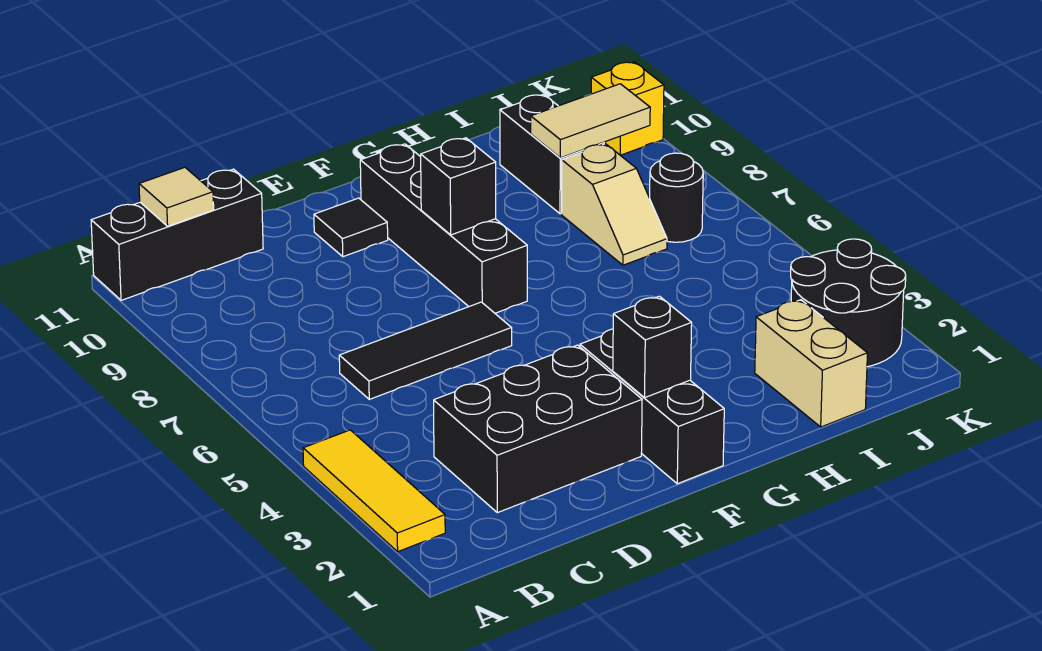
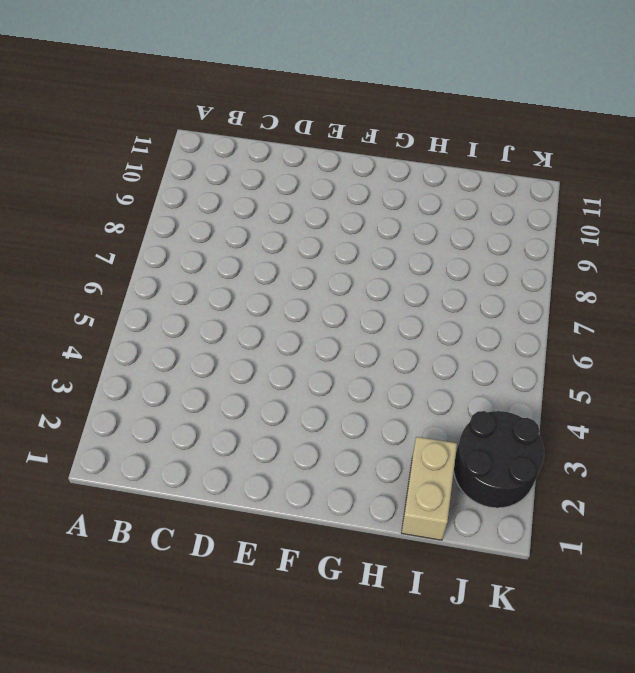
none -> yellow 1x3 tile [303,430,445,552]
none -> black 1x3 brick [91,169,263,300]
none -> black 2x3 brick [434,345,642,513]

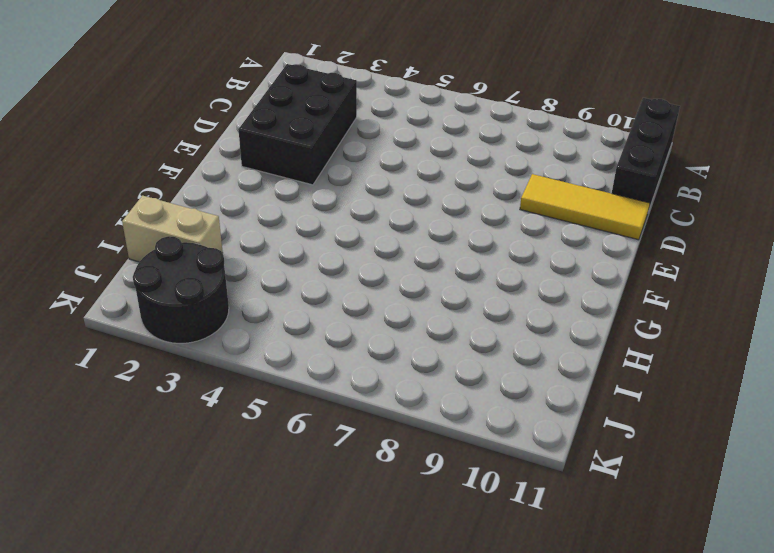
yellow 1x3 tile [520,174,650,240] -> yellow 1x3 tile moved to [303,430,445,552]
none -> black 1x3 tile [339,302,512,399]
none -> black 1x1 tile [314,198,388,257]
none -> black 1x3 brick [580,329,724,484]

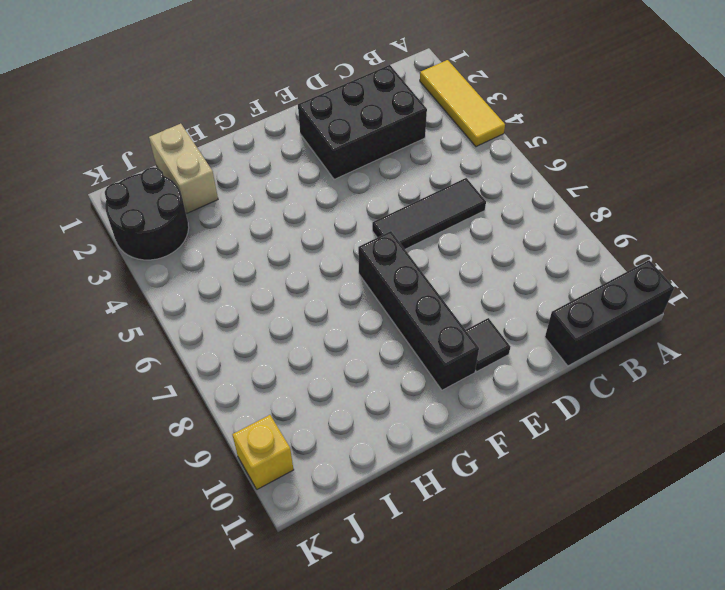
none -> black 1x3 brick [580,329,724,484]
none -> tan 1x2 slope [562,144,667,265]
none -> black 1x2 brick [500,94,604,214]

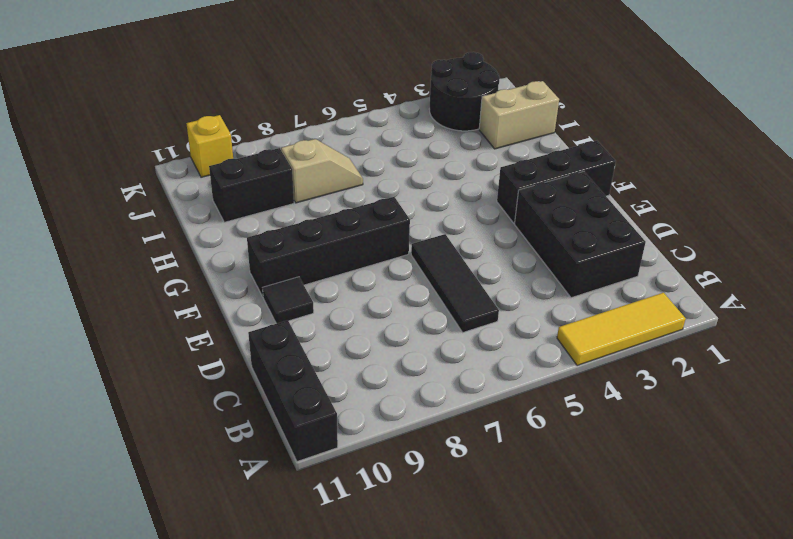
none -> black 1x1 round brick [650,153,703,242]
none -> tan 1x1 tile [139,167,214,226]
none -> black 1x1 brick [613,296,692,398]

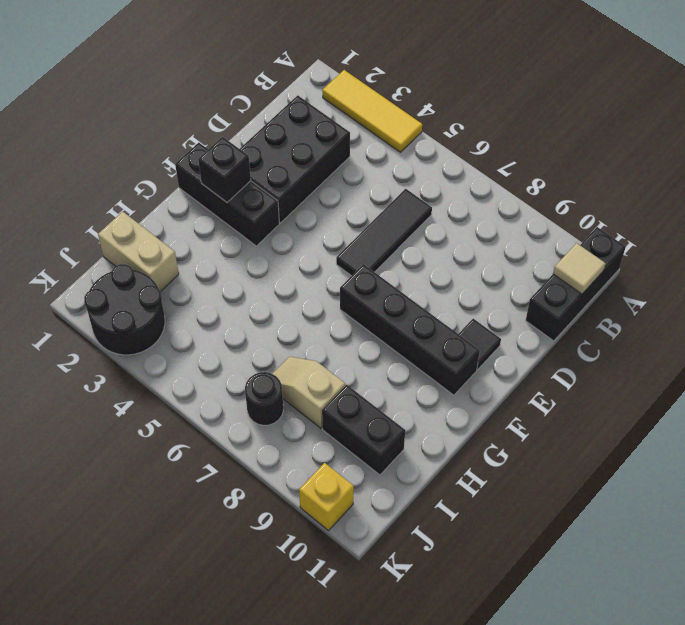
none -> black 1x1 brick [421,138,496,235]
none -> tan 1x2 tile [531,84,650,158]

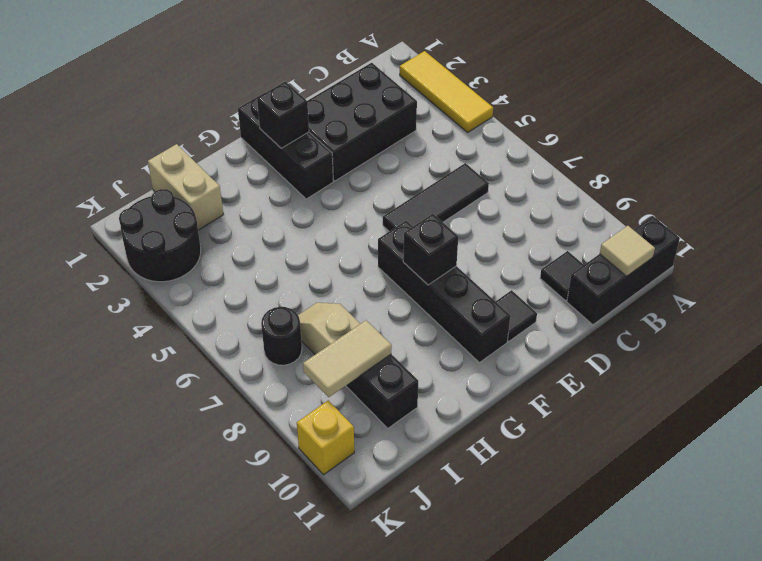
black 1x1 tile [540,251,584,301] -> none

